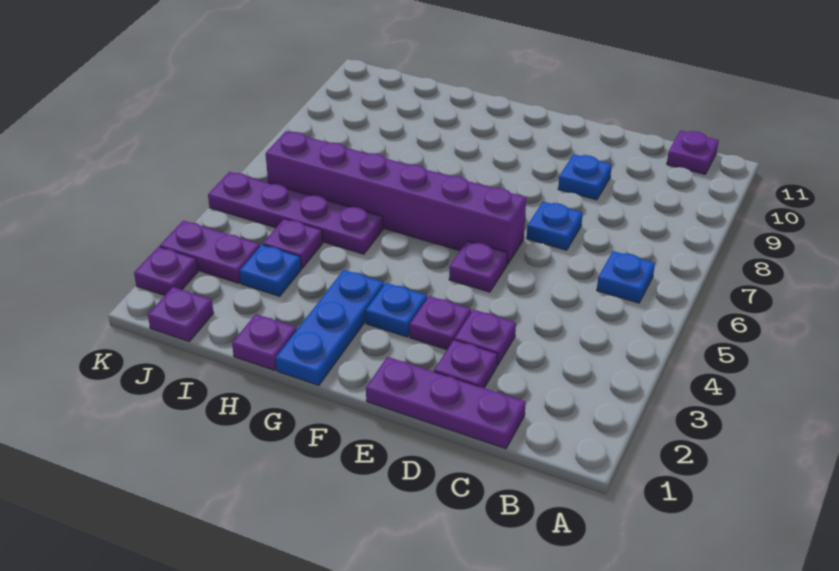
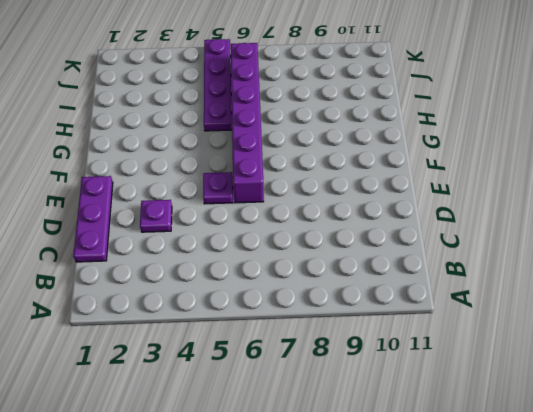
none -> blue 1x1 plate [597,251,655,303]
none -> purple 1x1 plate [667,130,719,174]
none -> purple 1x1 plate [434,340,497,388]

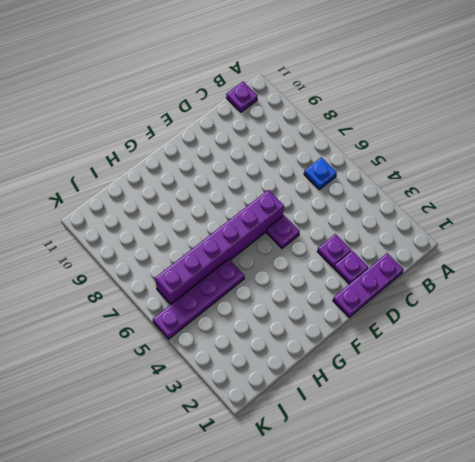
none -> blue 1x1 plate [527,202,583,250]
none -> blue 1x1 plate [558,154,612,200]
none -> purple 1x1 plate [410,296,471,350]

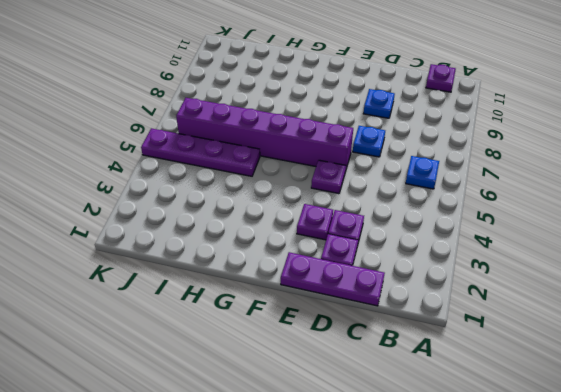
none -> blue 1x1 plate [366,283,427,337]
none -> blue 1x3 plate [276,270,384,385]
none -> purple 1x1 plate [232,314,297,370]

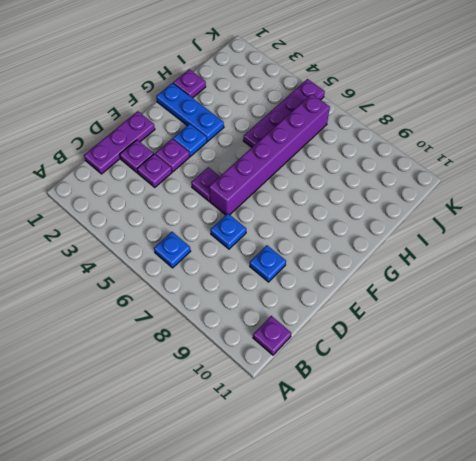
none -> blue 1x1 plate [240,245,301,296]
none -> purple 1x1 plate [263,219,323,269]
none -> purple 1x1 plate [148,287,214,341]

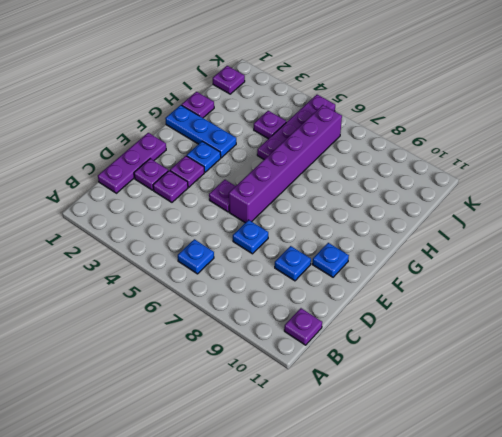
blue 1x1 plate [312,243,349,277] -> blue 1x1 plate moved to [240,245,301,296]
none -> purple 1x2 plate [160,221,260,283]
none -> purple 1x1 plate [134,247,198,295]

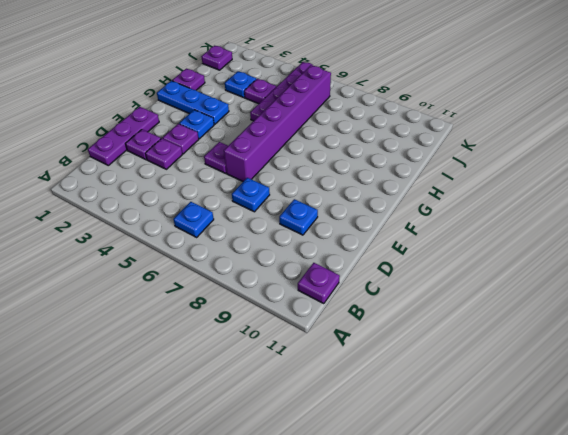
none -> purple 1x2 plate [160,221,260,283]
none -> purple 1x1 plate [134,247,198,295]

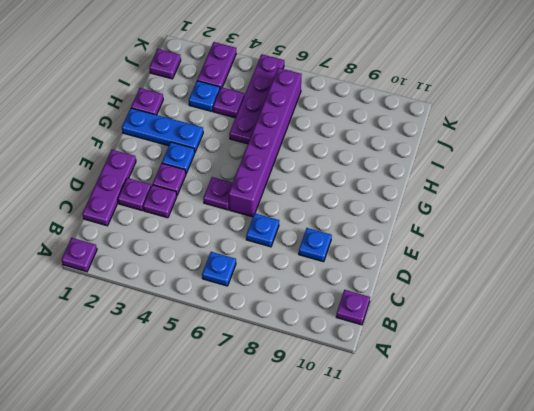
purple 1x1 plate [62,238,97,272] -> purple 1x1 plate moved to [134,247,198,295]

